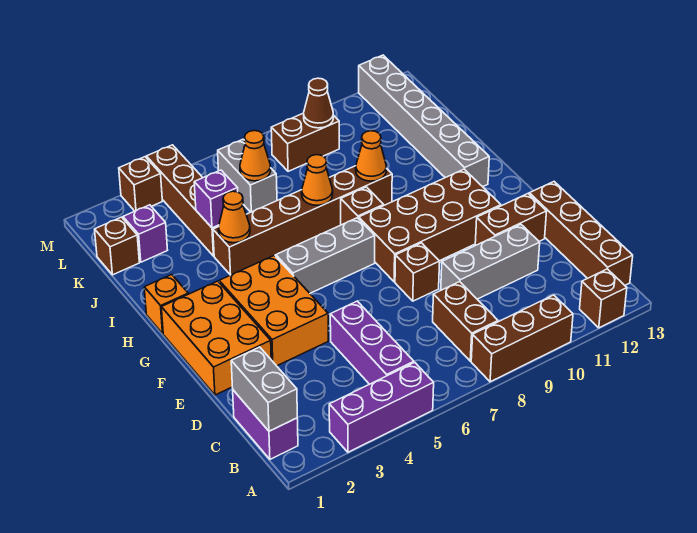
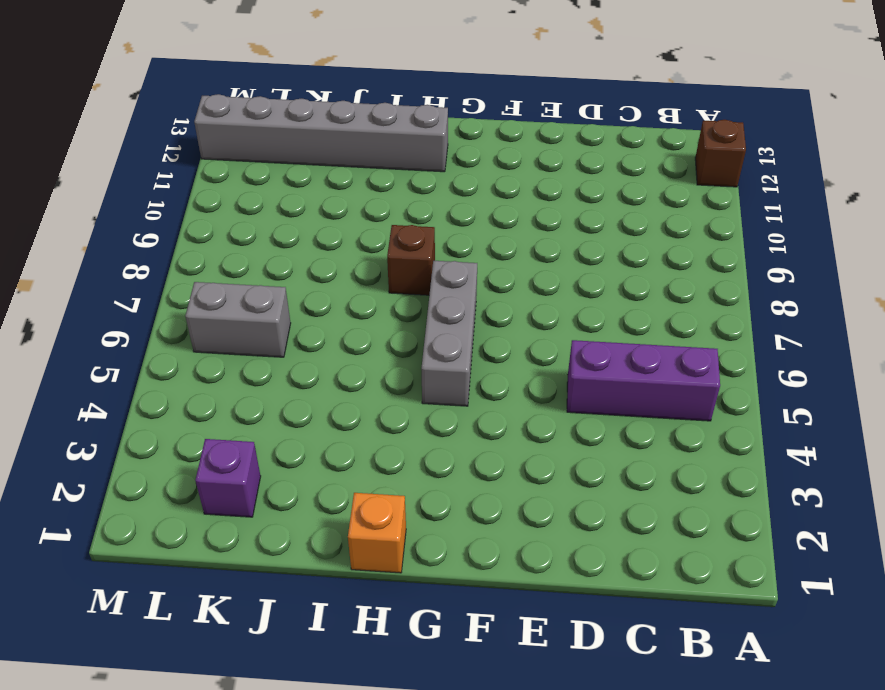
none -> purple 1x3 brick [329,363,434,452]
none -> brown 1x3 brick [471,295,573,382]
none -> purple 1x2 brick [233,390,298,459]
none -> brown 1x2 brick [433,282,498,361]

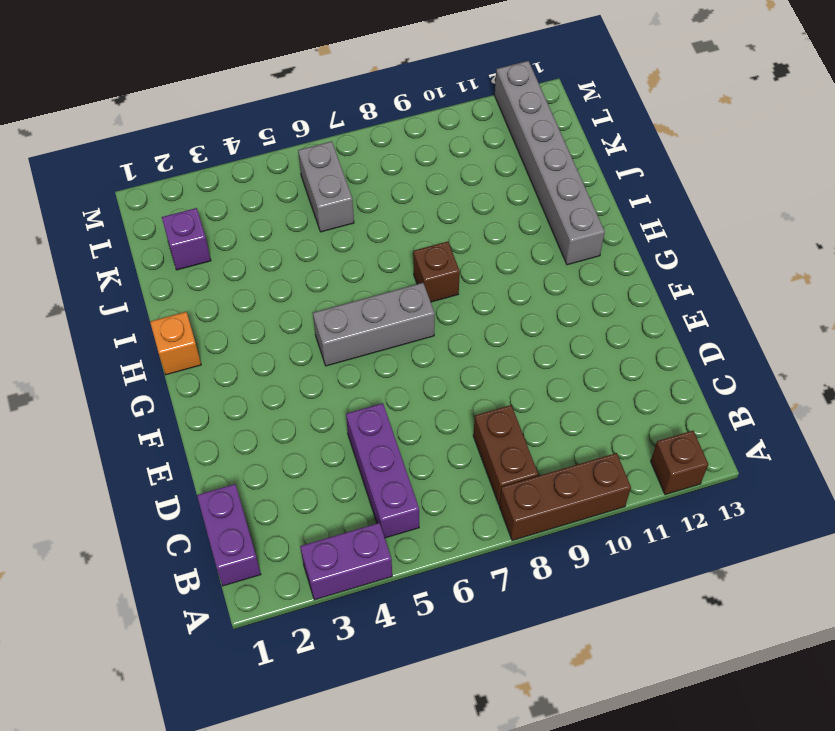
purple 1x2 brick [300,523,392,600] -> purple 1x3 brick [329,363,434,452]
none -> brown 1x4 brick [529,182,633,285]
none -> grey 1x3 brick [441,225,540,299]
none -> orange 2x3 brick [161,281,271,395]
none -> orange 2x3 brick [219,255,328,366]

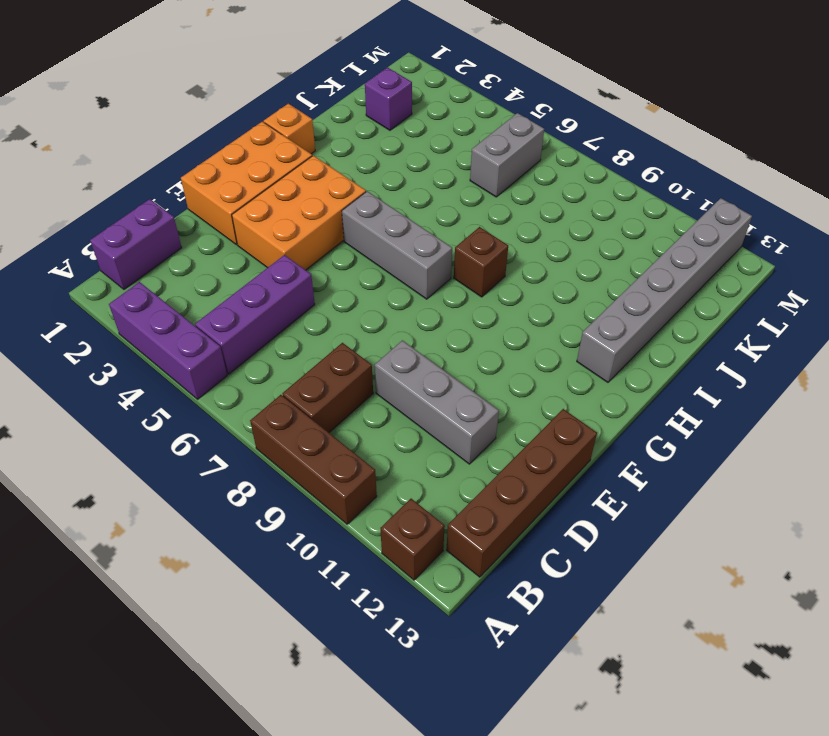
none -> brown 1x1 brick [395,243,440,301]
none -> brown 1x2 brick [475,194,547,245]
none -> brown 2x4 brick [359,169,501,282]
none -> brown 1x6 brick [213,166,392,275]

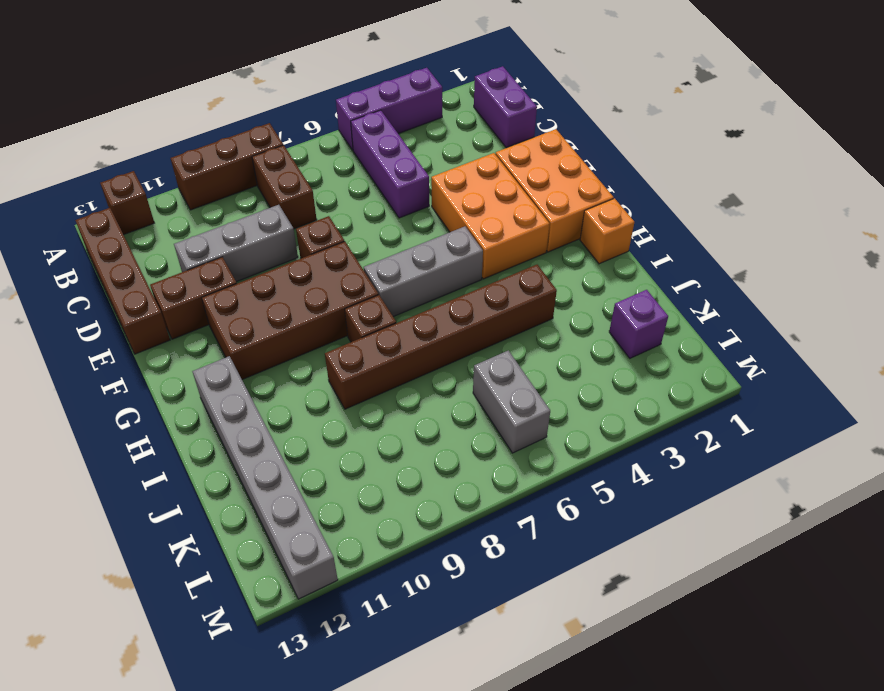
none -> brown 1x4 brick [146,145,219,256]
none -> brown 1x1 brick [95,217,139,275]
none -> brown 1x2 brick [271,113,339,171]
none -> brown 1x1 brick [119,157,162,211]

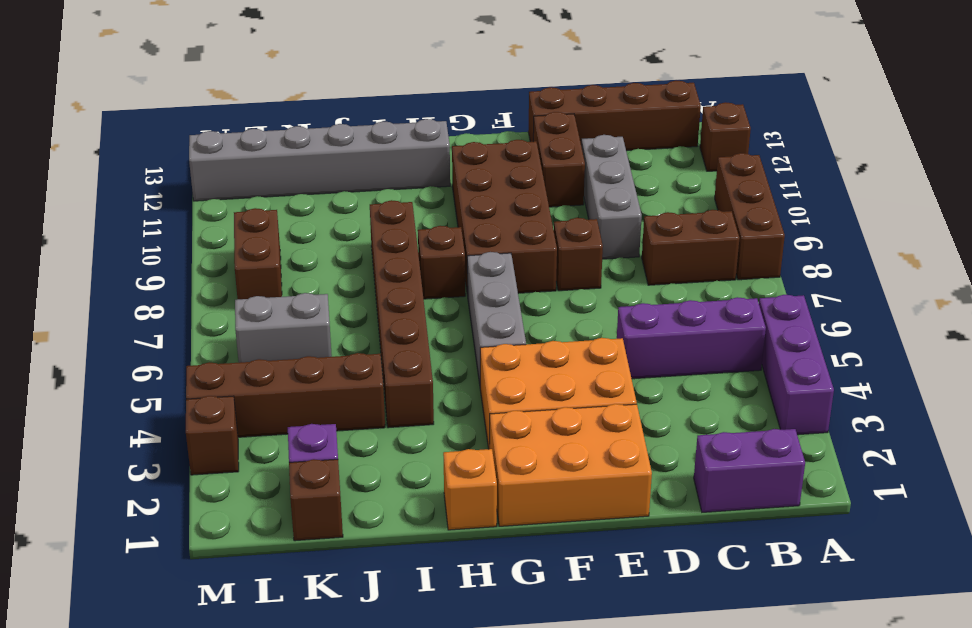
none -> grey 1x2 brick [231,347,297,431]
none -> orange 1x1 cone [219,191,250,243]
none -> orange 1x1 cone [302,155,333,205]
none -> orange 1x1 cone [356,131,386,181]

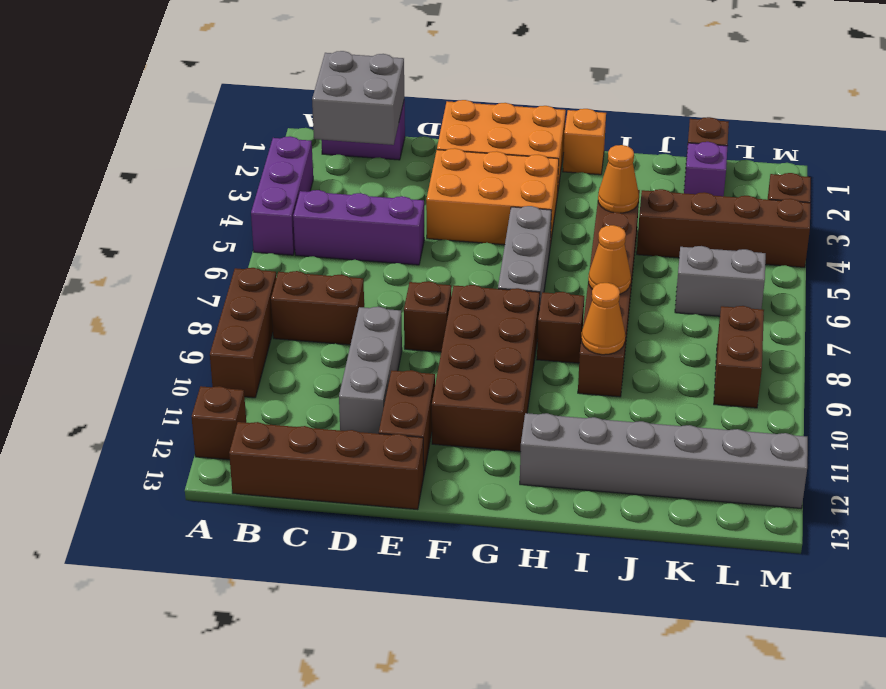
grey 2x2 brick [312,51,404,145] -> grey 1x2 brick [231,347,297,431]
none -> purple 1x1 brick [194,170,238,228]
none -> orange 1x1 cone [240,131,271,181]
none -> brown 1x1 cone [304,78,333,128]

